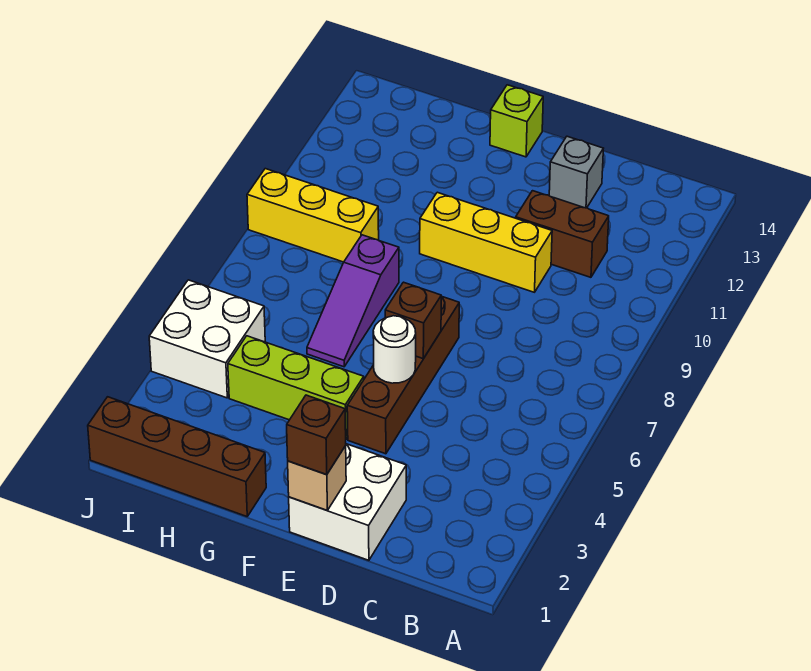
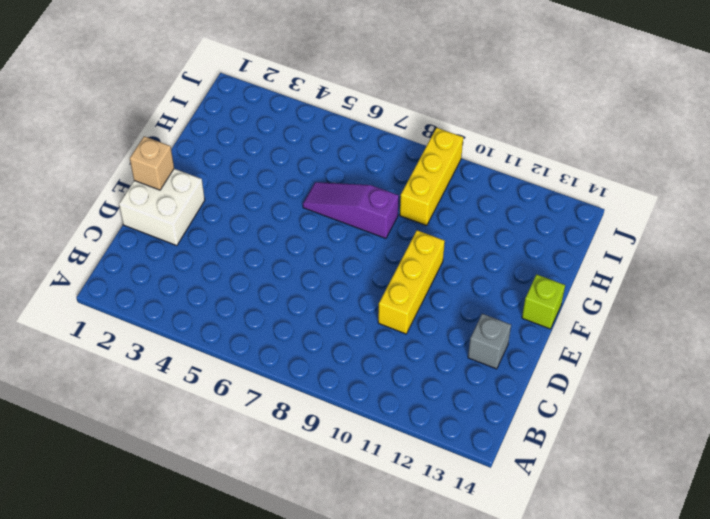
none -> brown 1x2 brick [516,191,609,277]
none -> brown 1x4 brick [347,296,459,454]
none -> lime 1x3 brick [228,336,364,439]

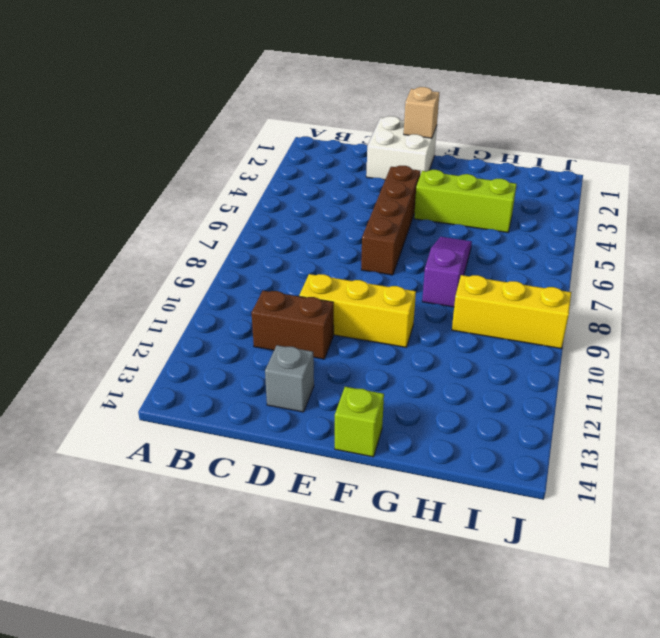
none -> brown 1x4 brick [88,397,266,516]
none -> white 2x2 brick [149,280,265,398]
none -> white 1x1 round brick [373,316,416,383]

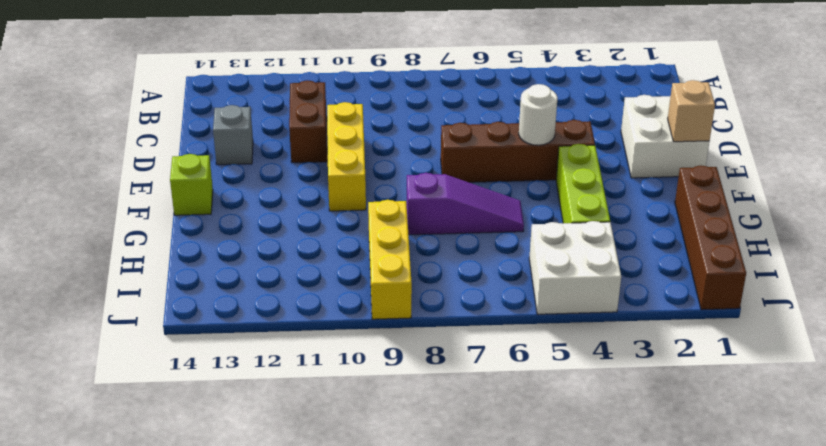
none -> brown 1x1 brick [385,282,441,359]
none -> brown 1x1 brick [287,395,346,475]

